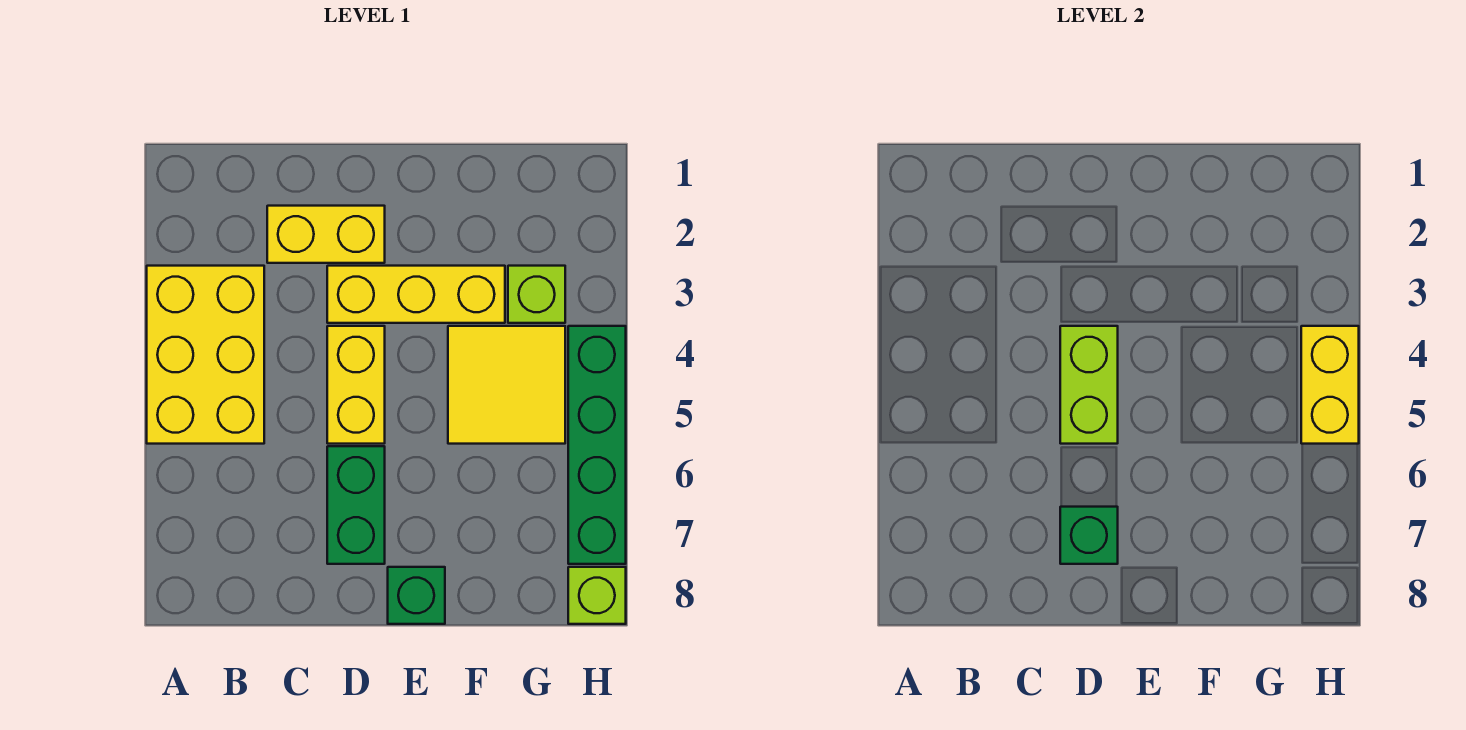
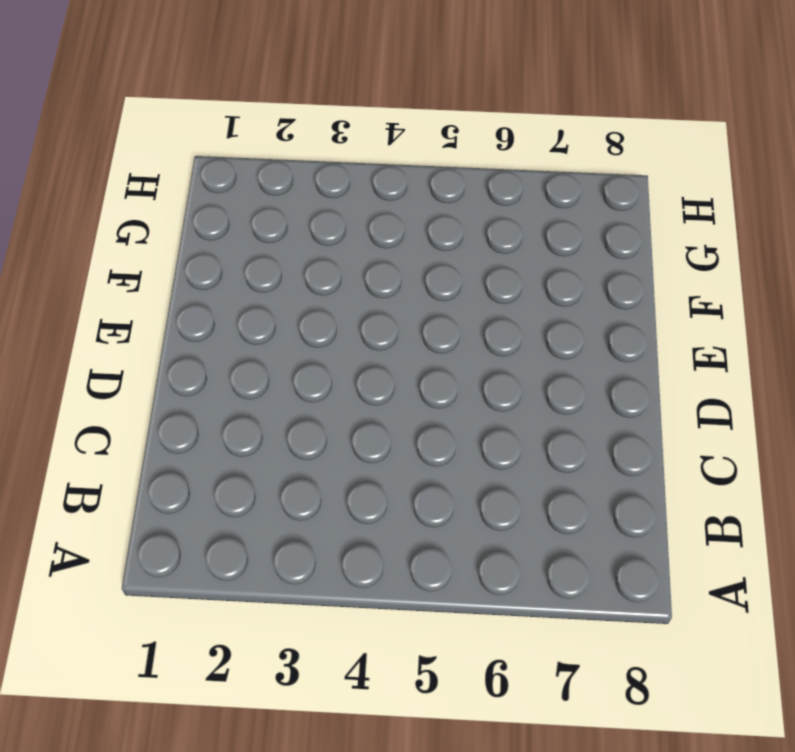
none -> yellow 2x3 brick [147,266,264,444]
none -> yellow 1x2 brick [267,206,385,263]
none -> yellow 1x3 brick [327,266,505,323]

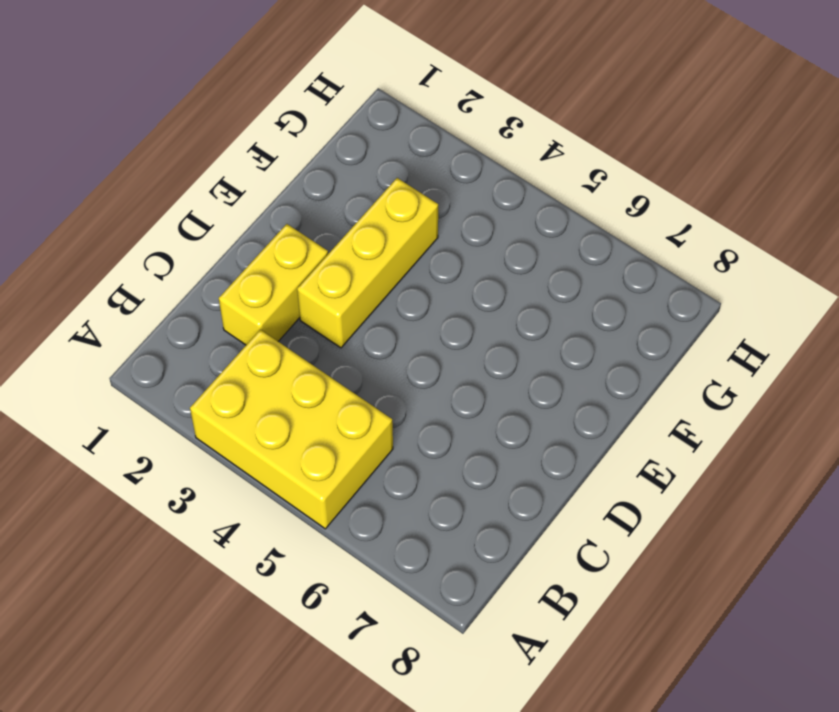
none -> yellow 1x2 brick [327,326,385,444]
none -> green 1x2 brick [327,446,385,564]
none -> green 1x1 brick [388,567,445,624]

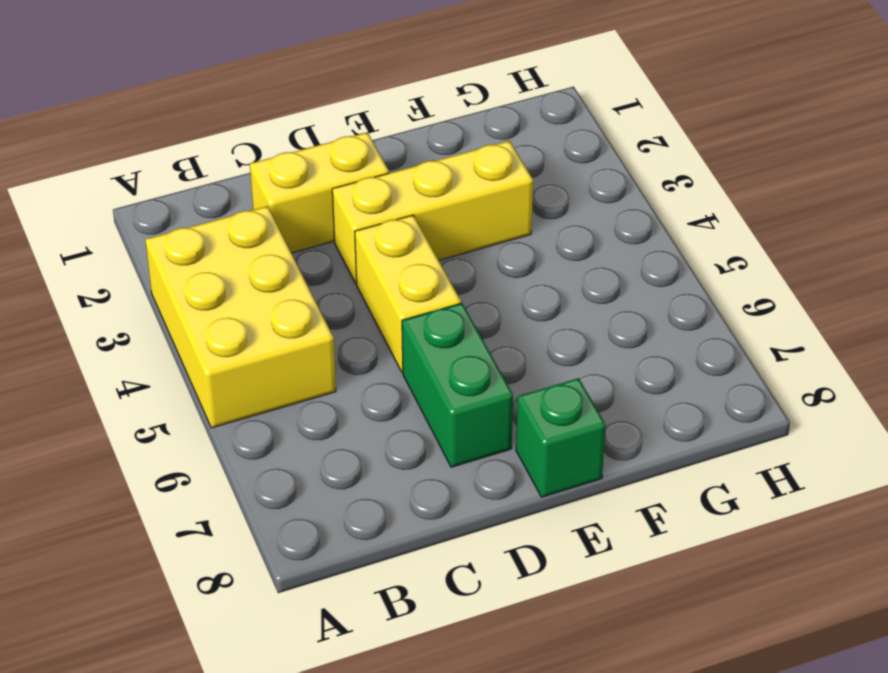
none -> yellow 2x2 tile [448,326,565,444]
none -> lime 1x1 brick [508,266,565,323]
none -> green 1x4 brick [568,326,626,564]

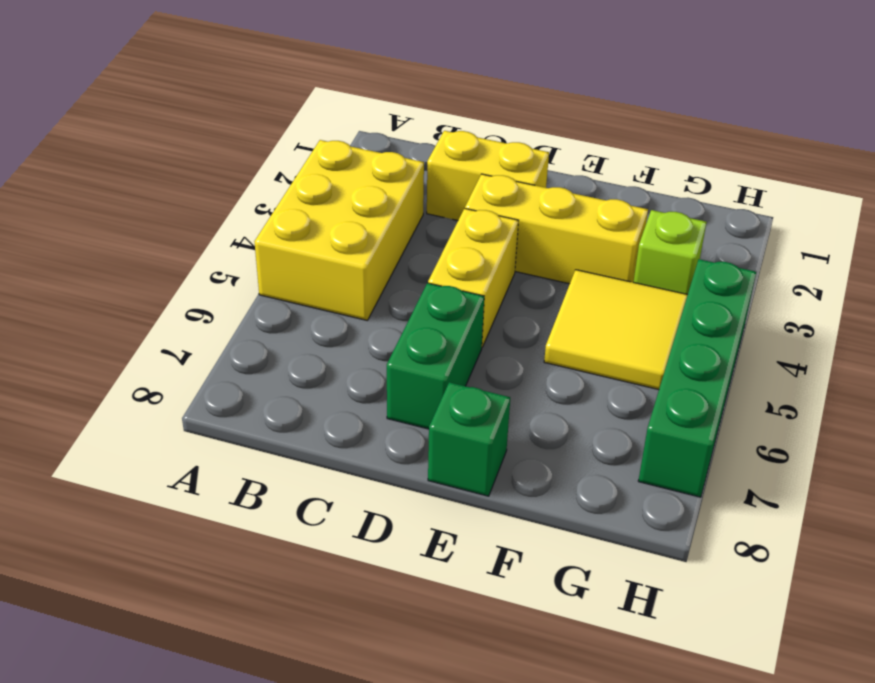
none -> lime 1x1 brick [568,567,626,624]
none -> lime 1x2 brick [1060,326,1118,444]
none -> green 1x1 brick [1060,507,1118,564]

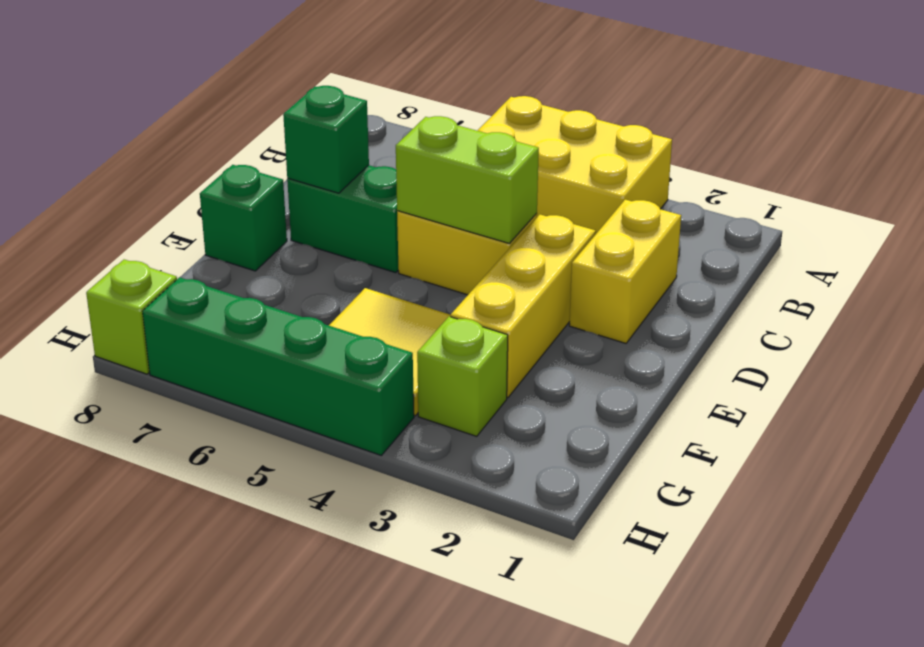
none -> yellow 1x2 brick [1301,326,1359,444]

